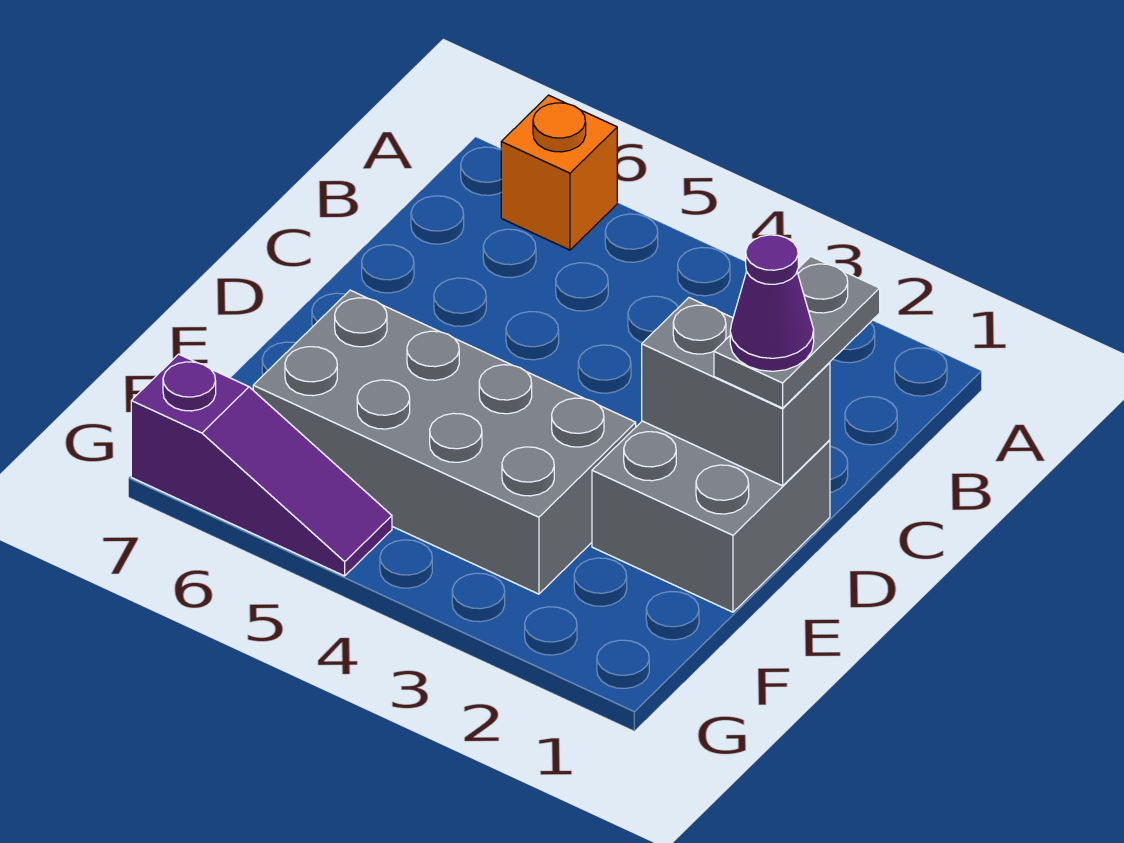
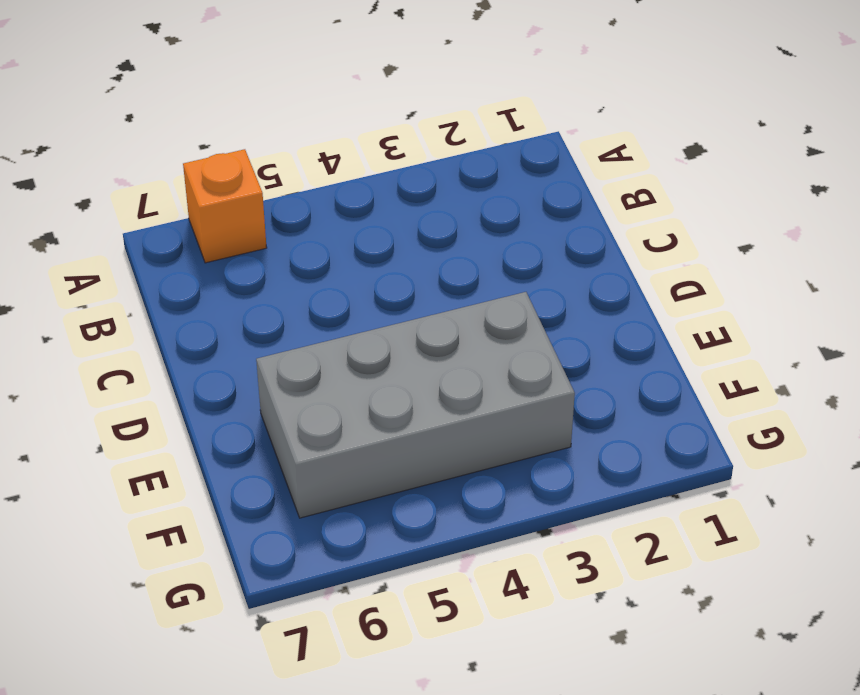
none -> grey 2x2 brick [592,421,830,612]
none -> purple 1x3 slope [131,354,392,576]

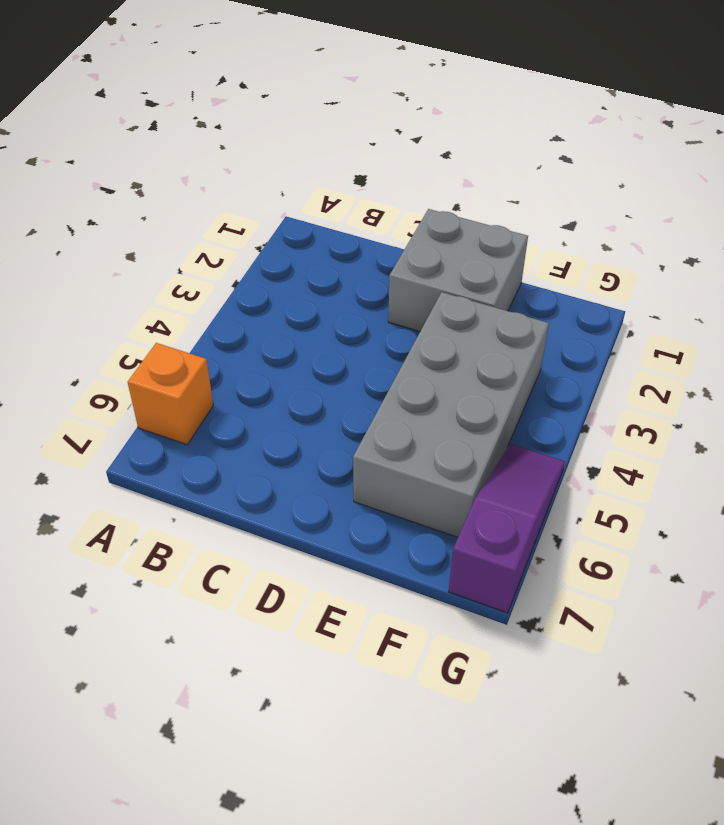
none -> grey 1x2 brick [642,298,830,486]
none -> grey 1x2 plate [714,256,880,408]

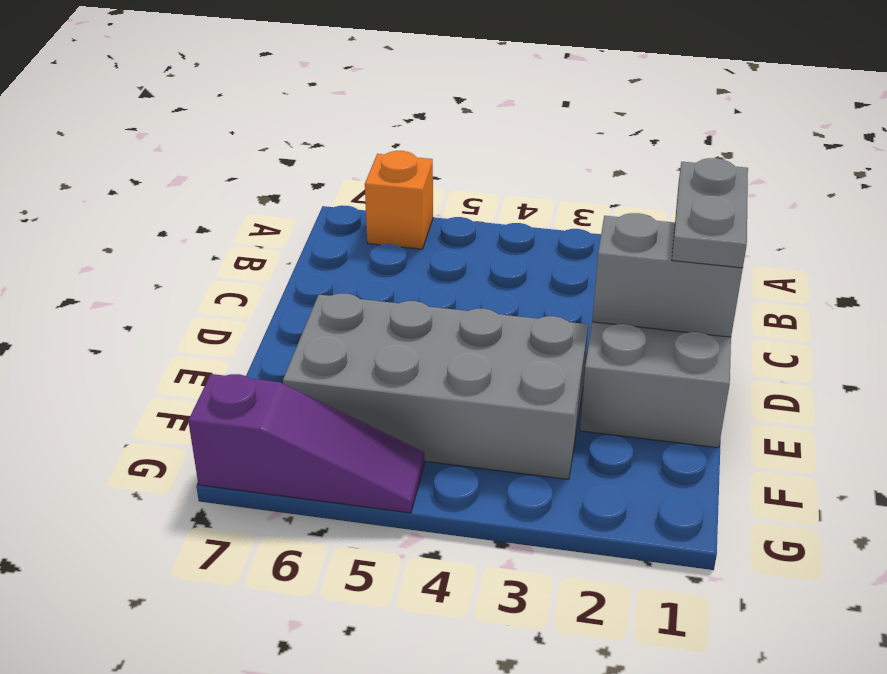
none -> purple 1x1 cone [730,235,814,371]

